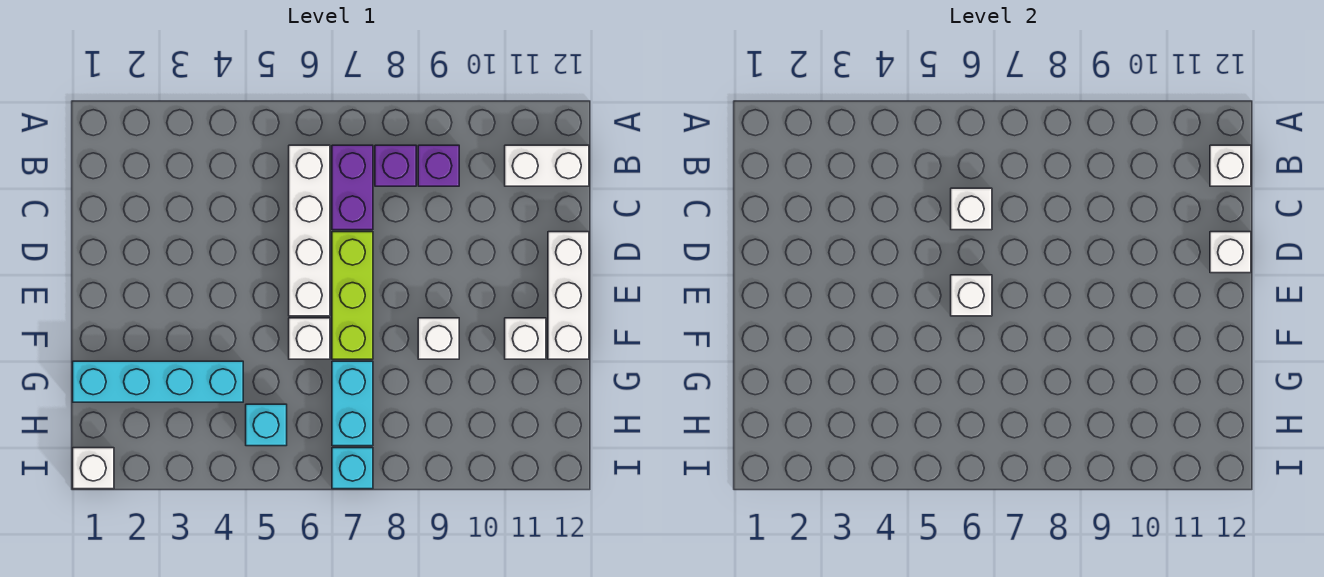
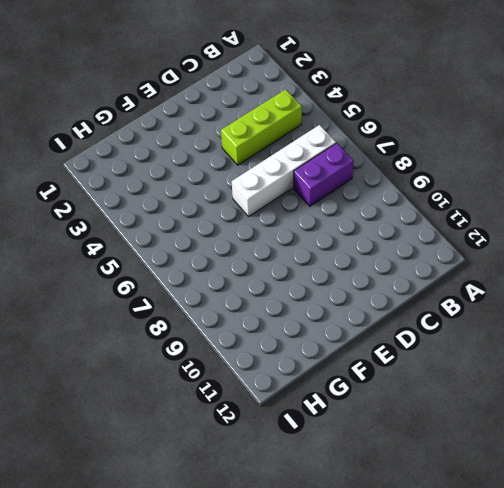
lime 1x3 brick [221,89,302,165] -> lime 1x3 brick moved to [332,232,373,359]
none -> purple 1x1 brick [375,145,416,186]
none -> purple 1x1 brick [418,145,459,186]
none -> white 1x2 brick [505,145,589,186]

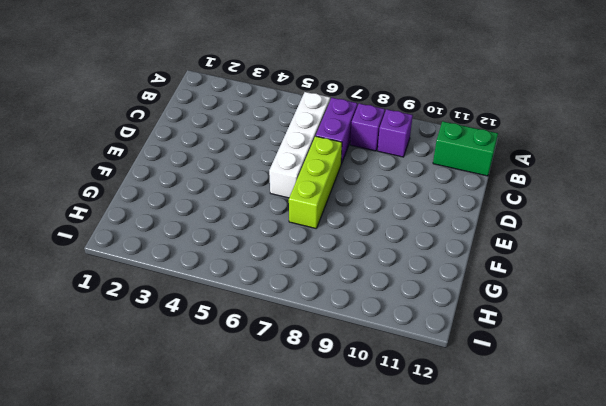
green 1x2 brick [433,121,498,176] -> white 1x2 brick [505,145,589,186]
none -> white 1x3 brick [548,232,589,359]
none -> white 1x1 brick [289,318,330,359]
none -> white 1x1 brick [418,318,459,359]

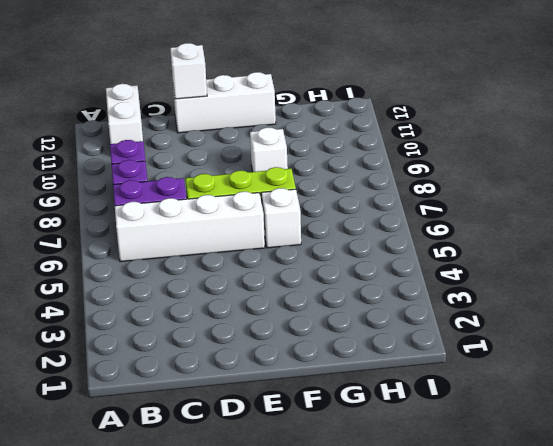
none -> white 1x1 brick [505,318,546,359]
none -> cyan 1x4 brick [73,361,243,402]
none -> cyan 1x2 brick [332,361,373,446]

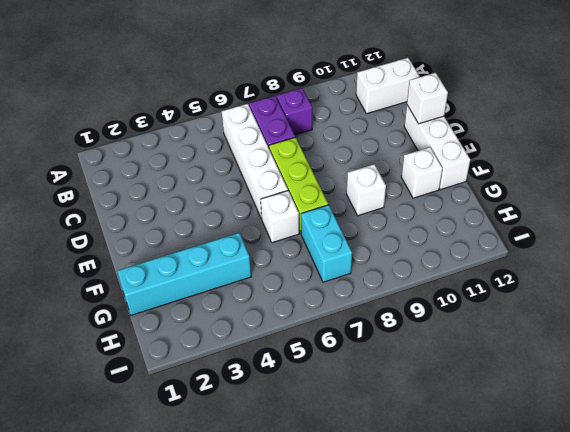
none -> purple 1x1 brick [418,145,459,186]
none -> cyan 1x1 brick [246,404,287,446]
none -> white 1x1 brick [73,448,114,489]

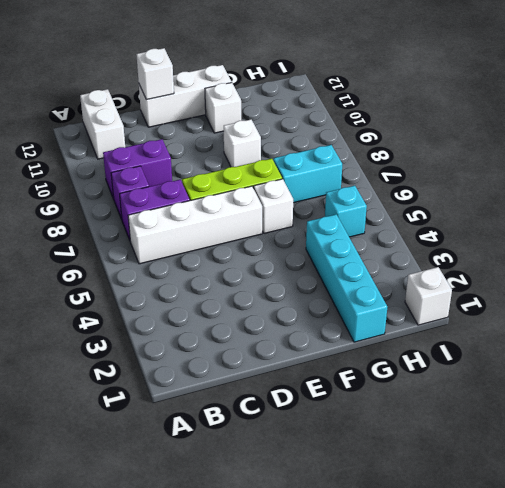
purple 1x2 brick [103,139,172,199] -> purple 1x1 brick [418,145,459,186]
none -> cyan 1x1 brick [332,448,373,489]
none -> white 1x1 brick [1210,145,1251,186]
none -> white 1x1 brick [951,188,992,230]

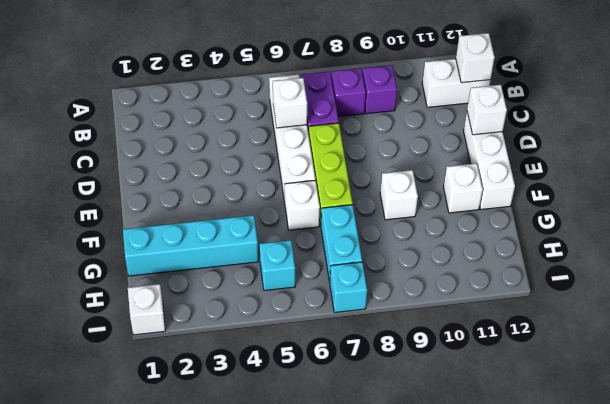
none -> white 1x1 brick [951,275,992,316]

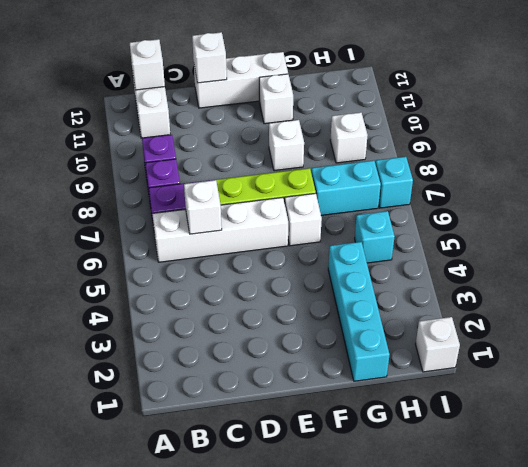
white 1x1 brick [330,112,368,163] -> white 1x1 brick moved to [951,275,992,316]

